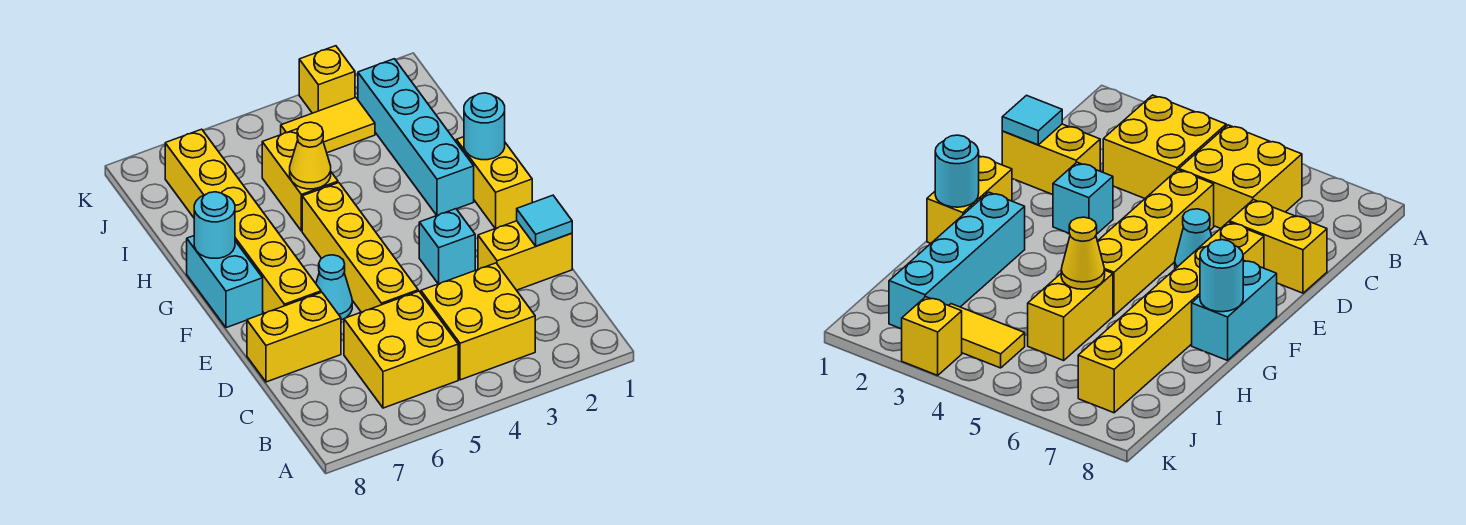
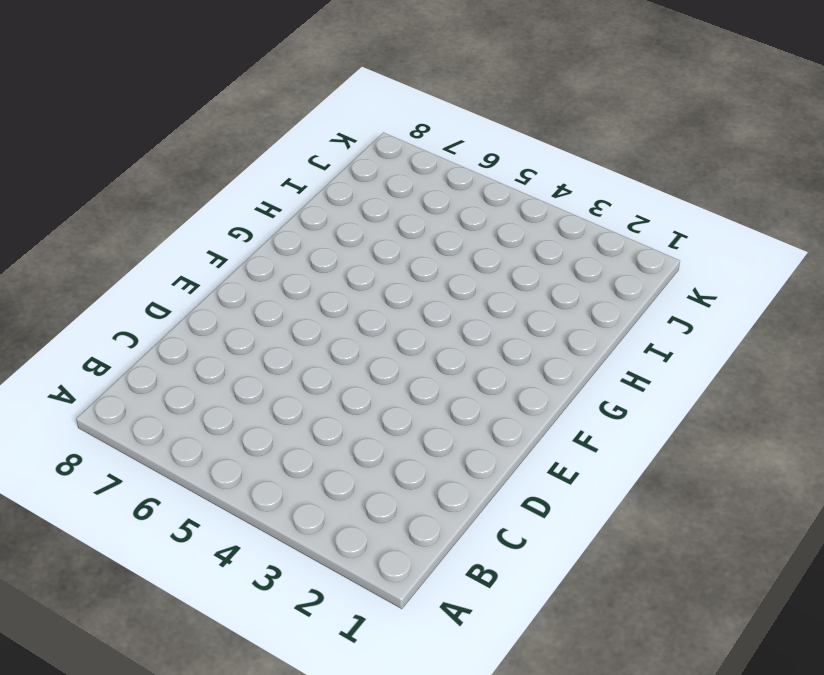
none -> yellow 2x2 brick [421,263,535,380]
none -> yellow 2x2 brick [344,291,458,408]
none -> yellow 1x2 brick [478,221,572,290]

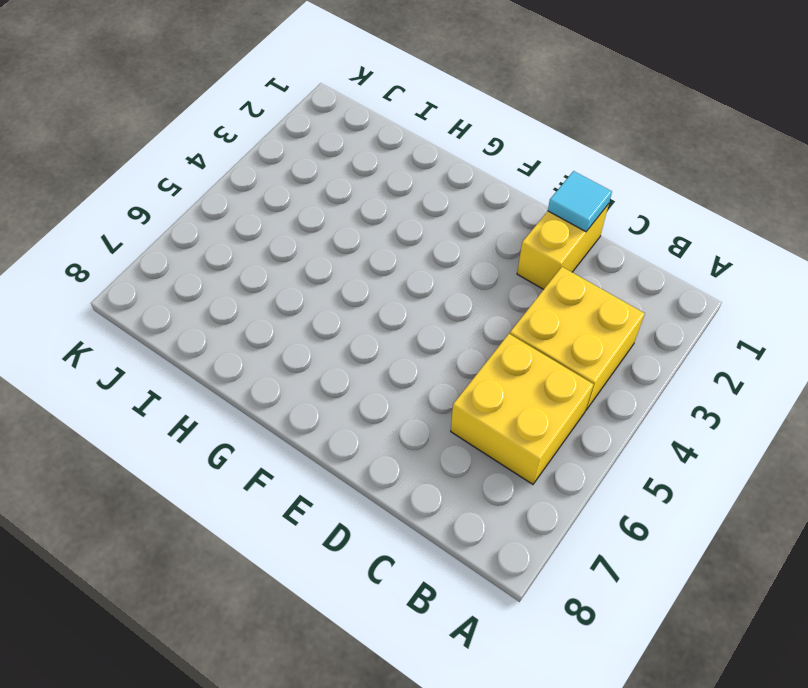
none -> yellow 1x4 brick [302,183,418,312]
none -> yellow 1x2 brick [247,292,341,382]
none -> cyan 1x1 brick [419,209,475,284]

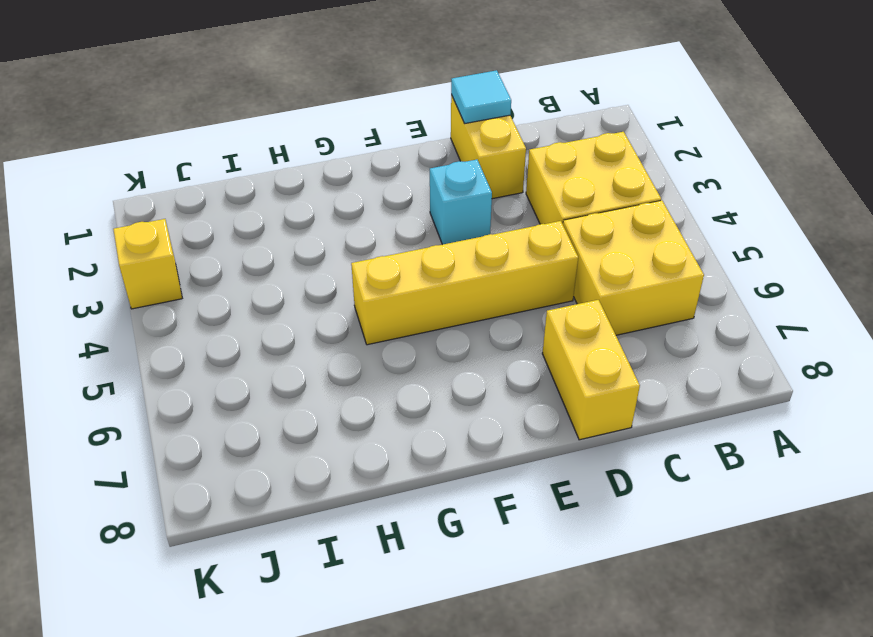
none -> cyan 1x1 cone [316,255,352,320]
none -> yellow 1x6 brick [165,129,321,313]
none -> yellow 1x2 brick [456,137,532,228]

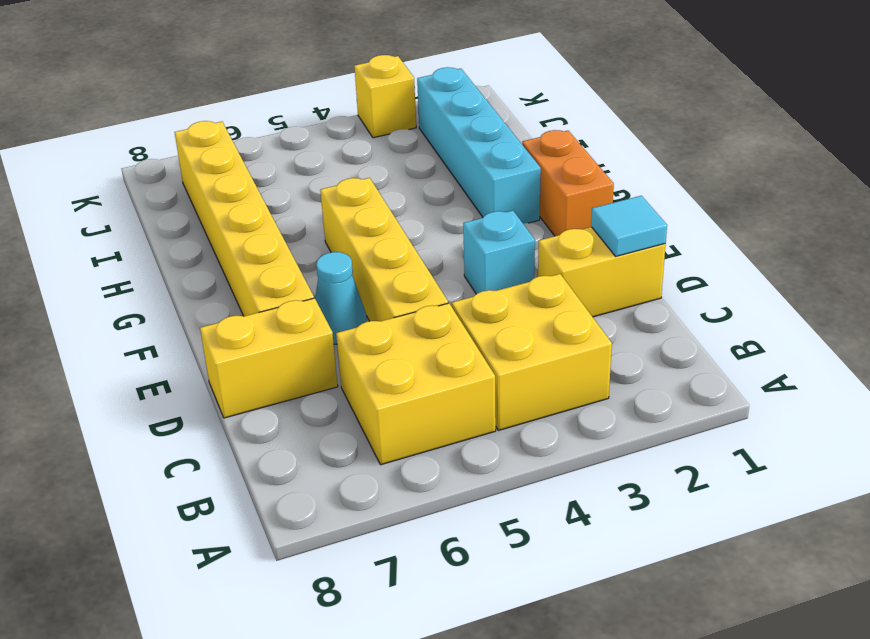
orange 1x2 brick [522,130,614,236] -> yellow 1x2 brick [456,137,532,228]
none -> cyan 1x2 brick [187,236,263,328]
none -> yellow 1x2 brick [262,129,338,231]
none -> yellow 1x2 tile [281,98,375,153]

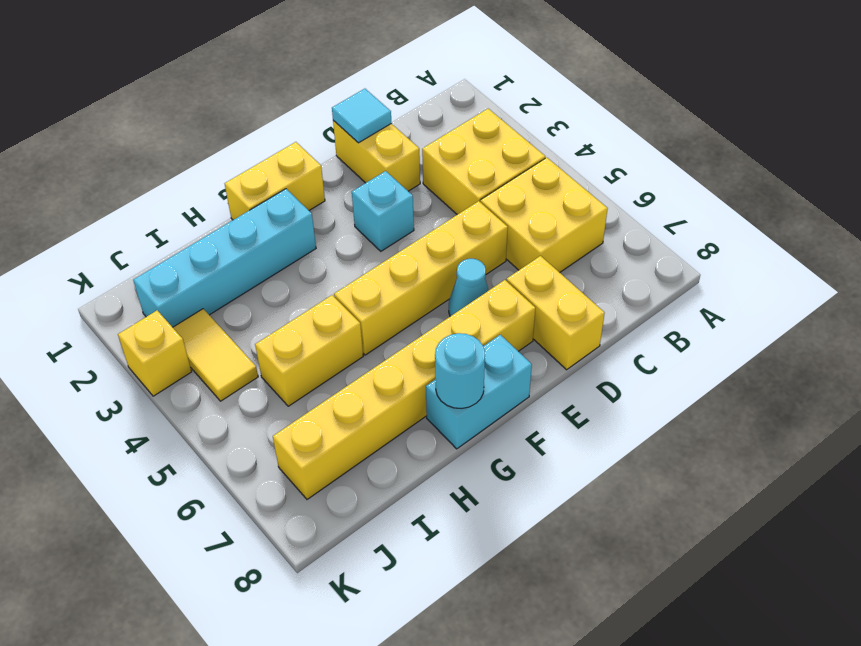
none -> cyan 1x1 round brick [464,93,505,160]
none -> yellow 1x1 cone [290,122,331,189]

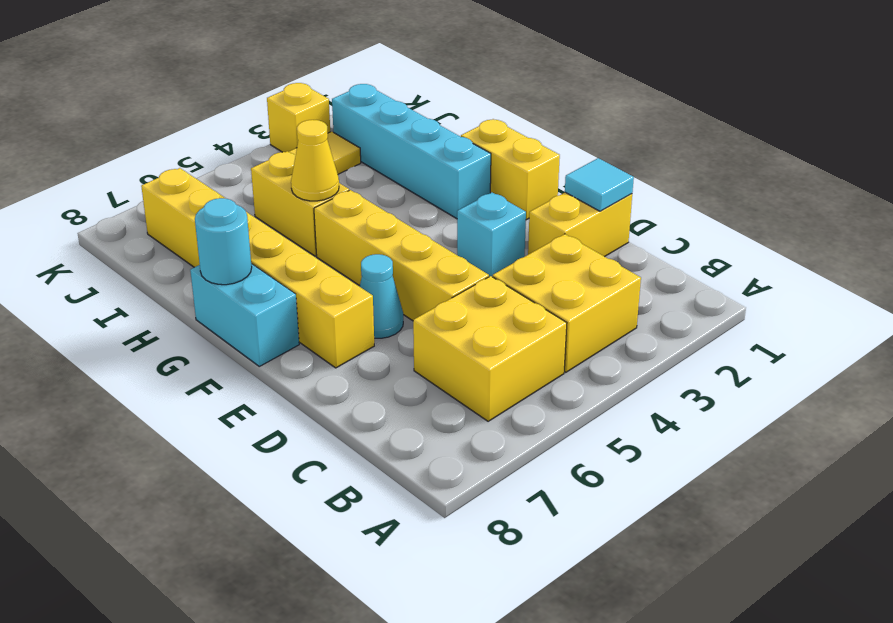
none -> yellow 1x2 brick [247,292,341,382]
none -> cyan 1x1 round brick [464,93,505,160]

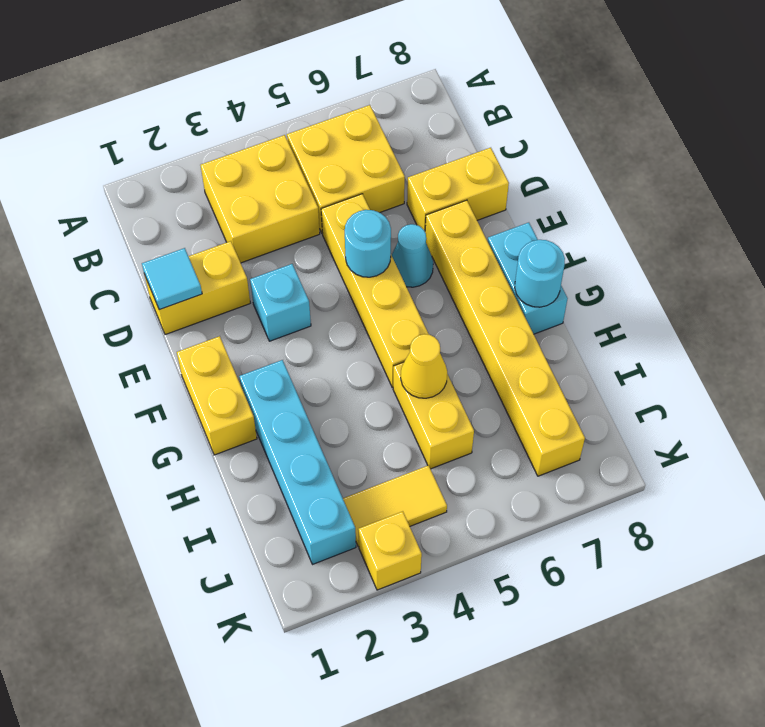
cyan 1x1 round brick [345,210,391,277] -> cyan 1x1 round brick moved to [464,93,505,160]

